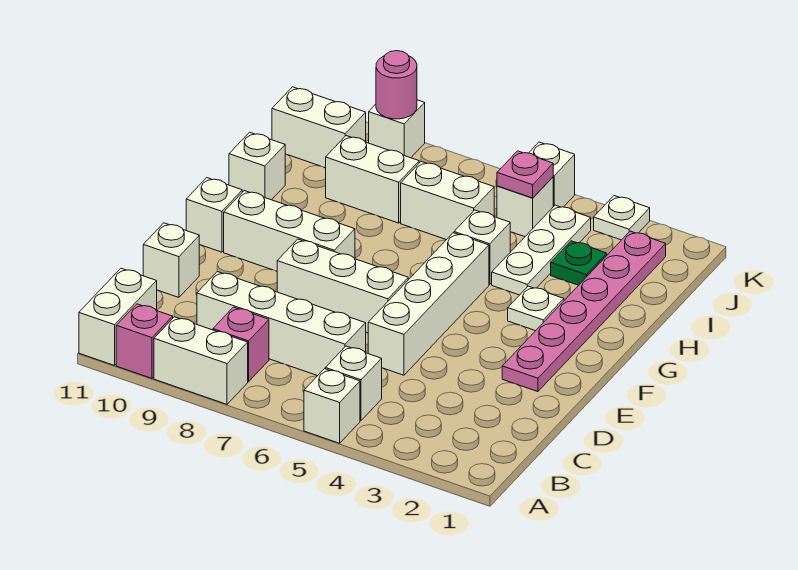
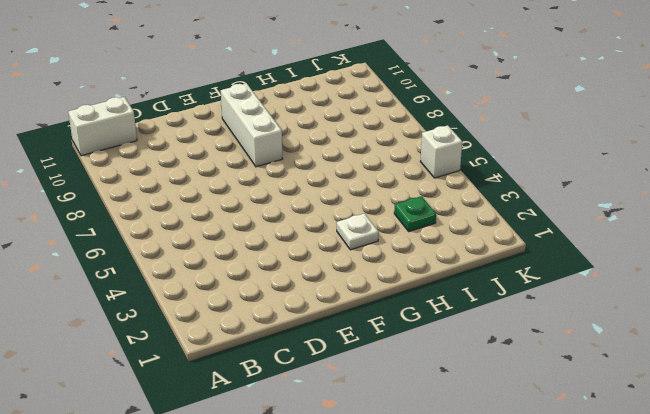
none -> white 1x1 brick [304,369,360,443]
none -> white 1x2 brick [154,317,248,404]
none -> pink 1x1 brick [116,304,173,378]

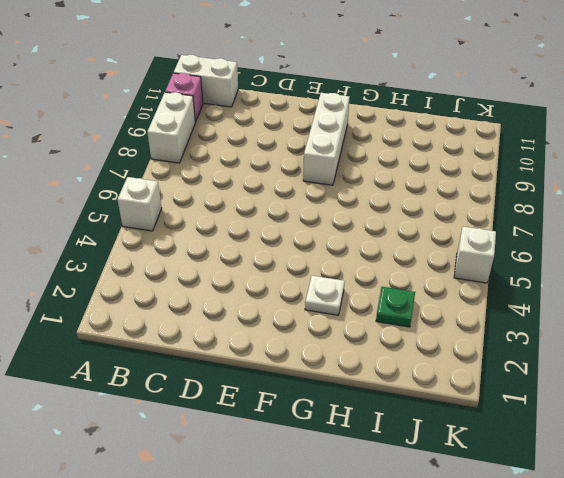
none -> white 1x1 brick [325,346,382,421]
none -> pink 1x1 brick [213,307,269,382]
none -> white 1x4 brick [197,272,366,376]

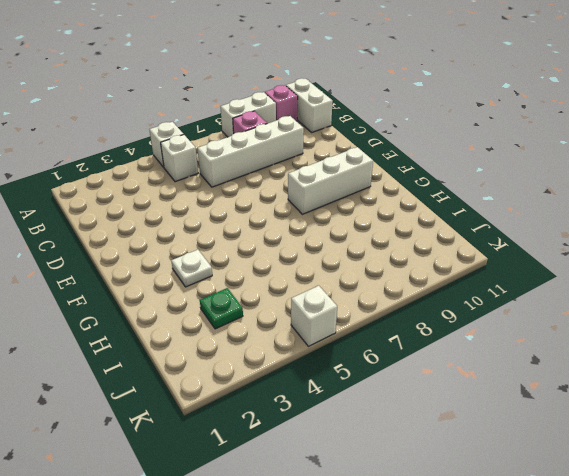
none -> white 1x4 brick [368,233,489,375]
none -> white 1x1 brick [143,223,199,297]
none -> pink 1x6 plate [502,231,666,392]

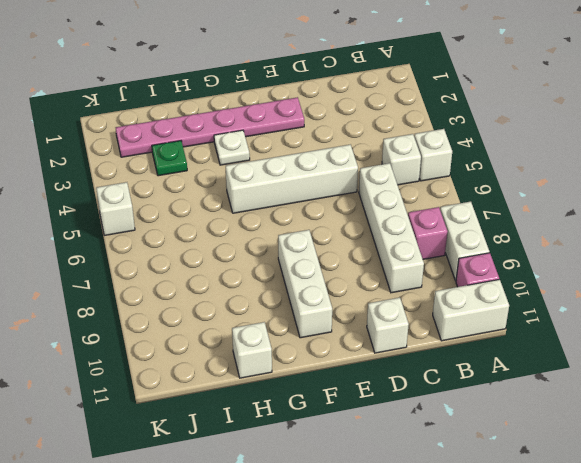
none -> white 1x3 brick [277,239,408,333]
none -> white 1x1 brick [186,178,242,252]
none -> white 1x3 plate [492,205,591,295]

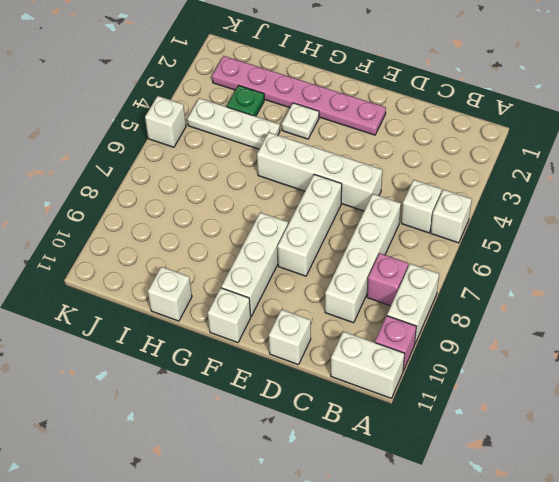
none -> white 1x1 brick [454,210,510,285]
none -> white 1x2 brick [401,162,494,240]
none -> white 1x2 brick [326,136,419,223]

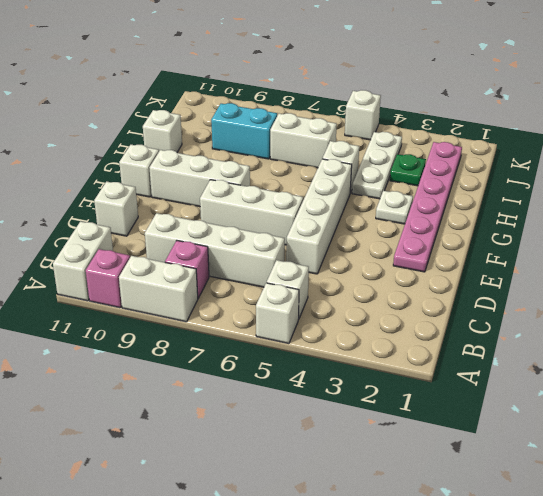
cyan 1x2 brick [211,103,277,159] -> white 1x2 brick [326,136,419,223]
none -> white 1x1 brick [497,177,553,237]
none -> white 1x2 brick [272,87,366,168]
none -> white 1x1 plate [594,196,650,240]

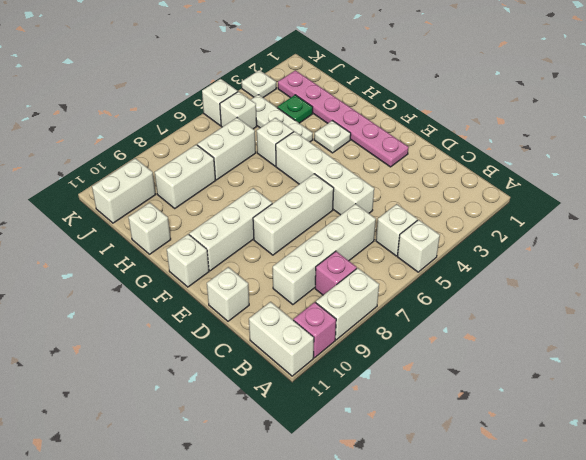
none -> white 1x1 brick [369,100,425,158]
none -> pink 1x1 plate [497,151,553,198]
none -> pink 1x1 round brick [376,51,417,119]

